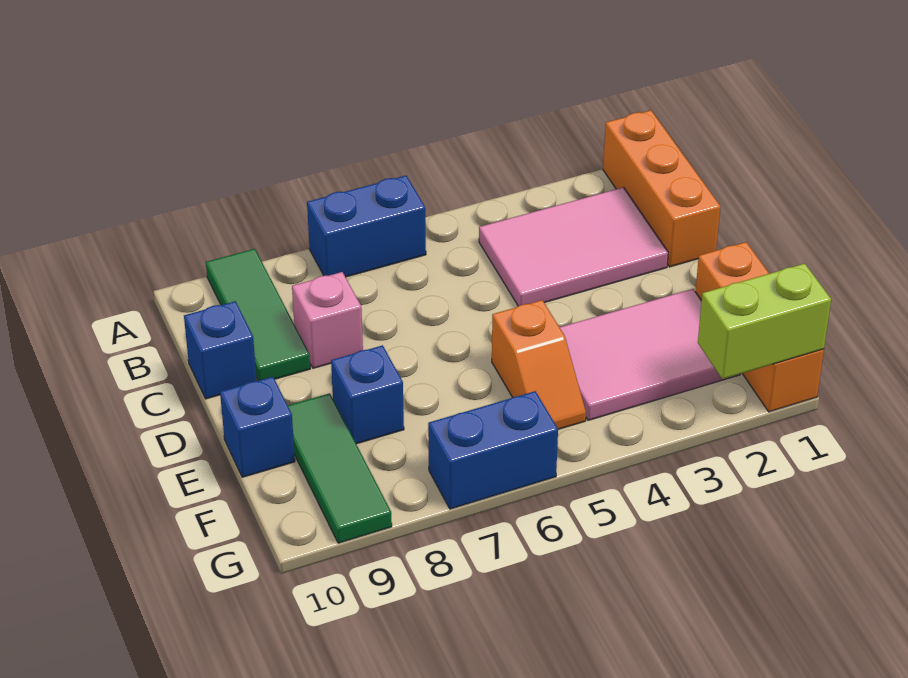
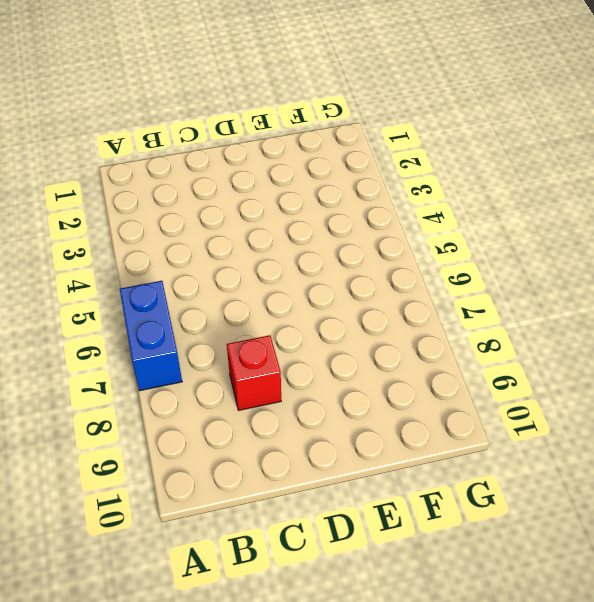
red 1x1 brick [227,335,281,410] -> pink 1x1 brick [292,272,363,368]
none -> orange 1x3 brick [603,110,720,267]
none -> green 1x3 tile [206,249,310,381]
none -> pink 2x3 tile [479,187,668,306]

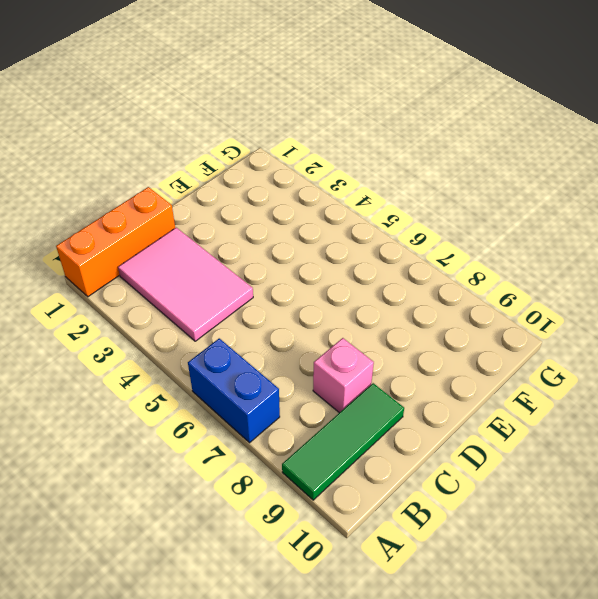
none -> blue 1x1 brick [184,301,257,399]
none -> orange 1x3 brick [695,242,824,412]
none -> pink 2x3 tile [560,289,740,420]

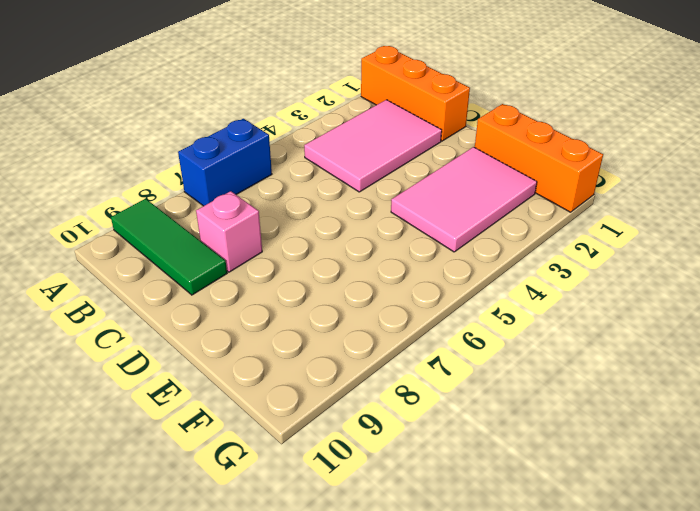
none -> blue 1x1 brick [184,301,257,399]
none -> orange 1x2 slope [492,300,586,429]
none -> blue 1x1 brick [331,345,404,444]

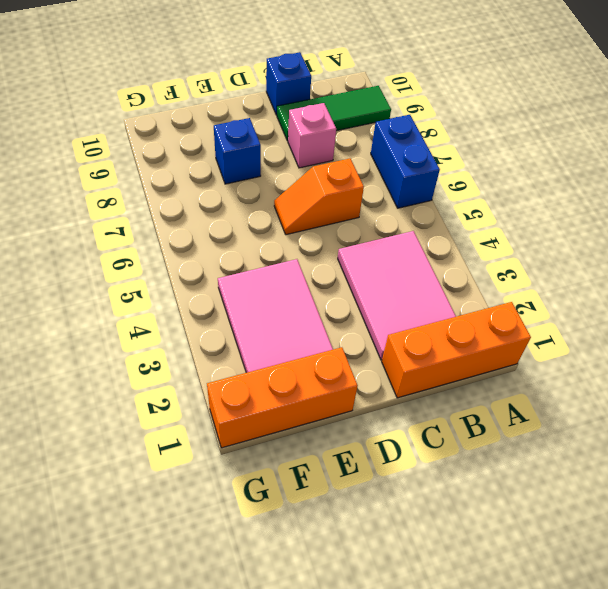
orange 1x2 slope [274,159,364,235] -> orange 1x2 slope moved to [492,300,586,429]
none -> green 1x3 tile [288,393,392,543]
none -> blue 1x1 brick [220,377,295,477]
none -> blue 1x2 brick [428,391,558,509]

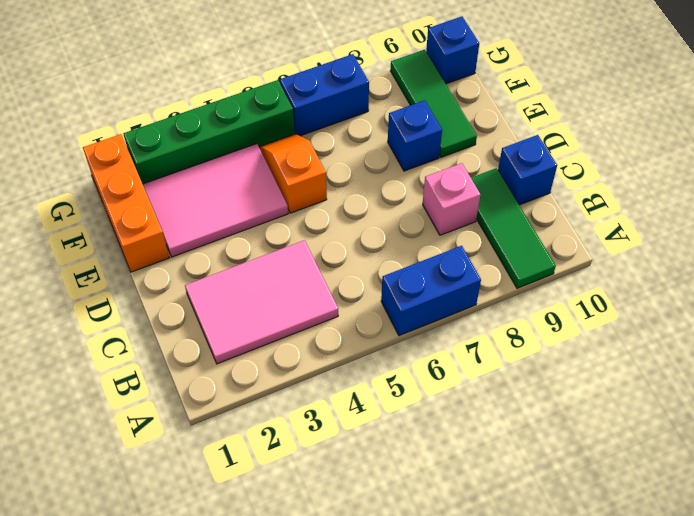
green 1x4 brick [123,80,295,184] -> none
blue 1x1 brick [426,17,479,84] -> blue 1x1 brick moved to [220,377,295,477]
none -> orange 1x3 brick [603,110,720,267]
none -> lime 1x2 brick [698,263,831,379]

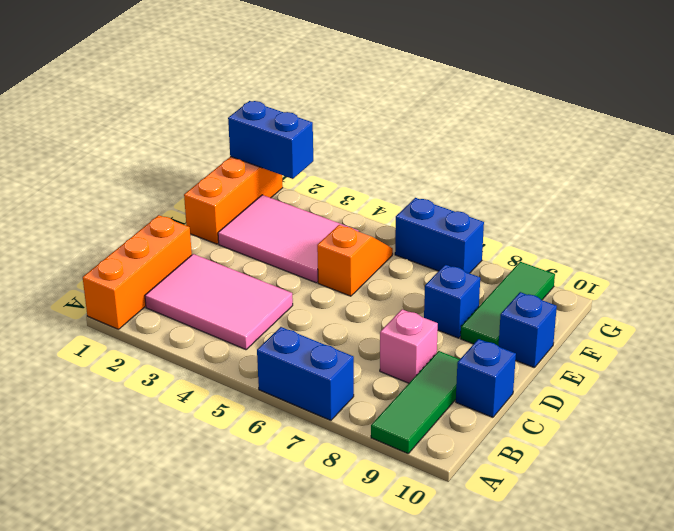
blue 1x2 brick [228,101,313,179] -> lime 1x2 brick [698,263,831,379]

